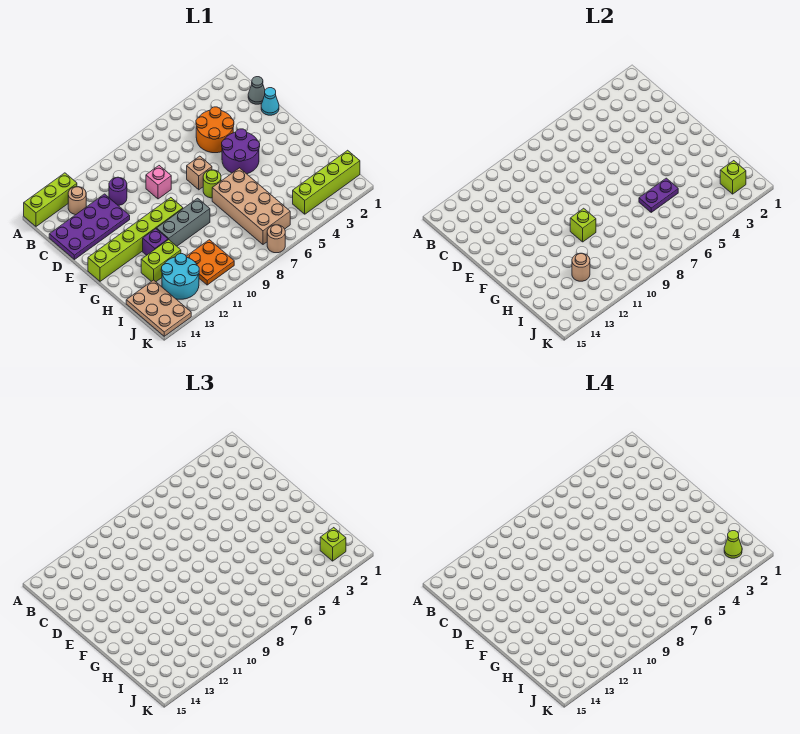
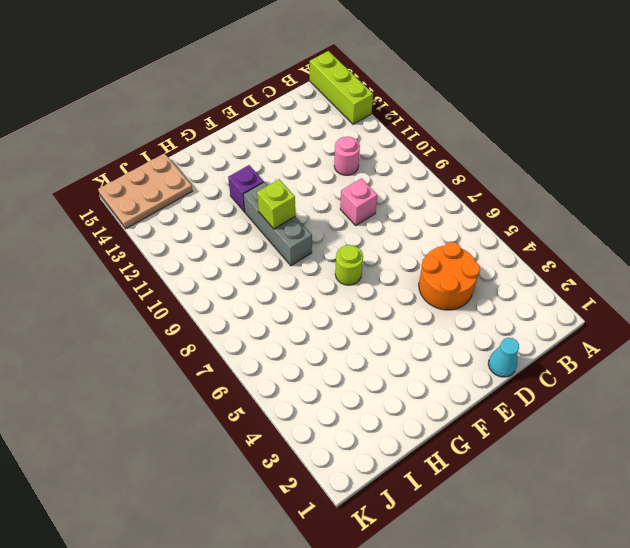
pink 1x1 round brick [334,137,360,175] -> purple 1x1 round brick [109,177,127,205]
none -> tan 1x1 round brick [68,187,86,215]
none -> grey 1x1 cone [248,77,265,104]
none -> purple 2x4 plate [49,194,130,260]

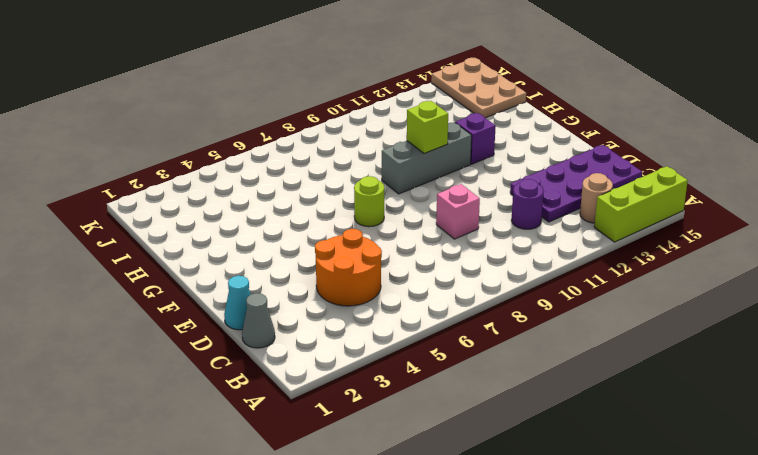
none -> purple 2x2 round brick [222,129,260,174]
none -> tan 1x1 brick [187,156,212,190]
none -> lime 1x6 brick [88,198,183,281]

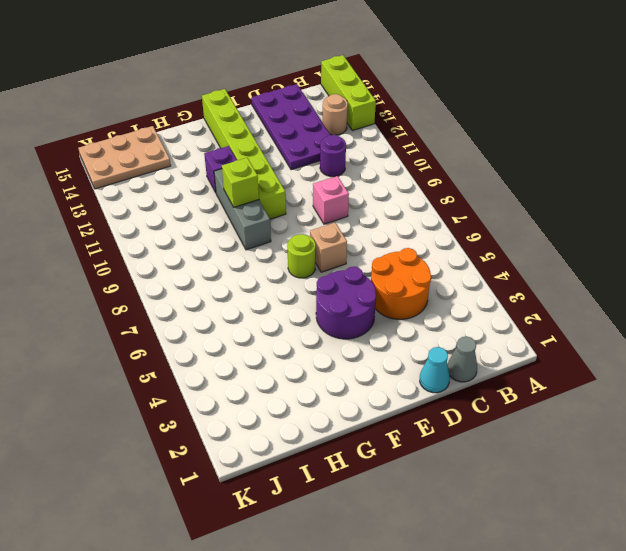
none -> tan 2x4 brick [212,168,290,244]
none -> lime 1x2 brick [141,240,181,282]
none -> orange 2x2 plate [186,240,234,285]

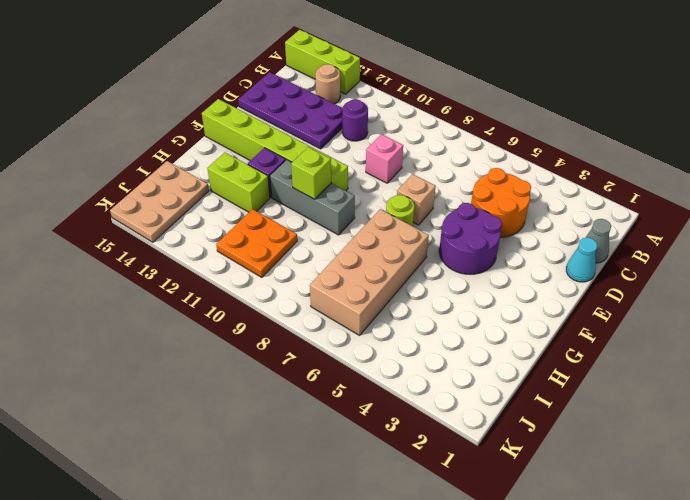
none -> cyan 2x2 round brick [161,254,199,299]
none -> lime 1x4 brick [293,150,360,214]
none -> tan 1x1 round brick [267,225,285,253]

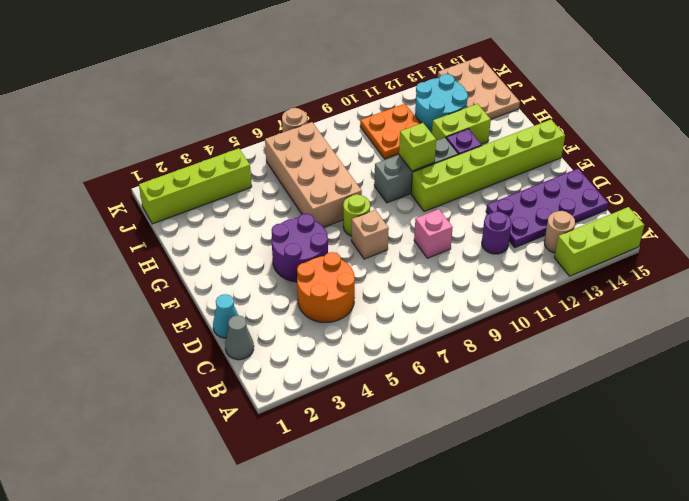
none -> purple 1x2 plate [639,178,678,212]
none -> tan 1x1 round brick [572,253,590,281]
none -> lime 1x1 brick [720,161,746,194]

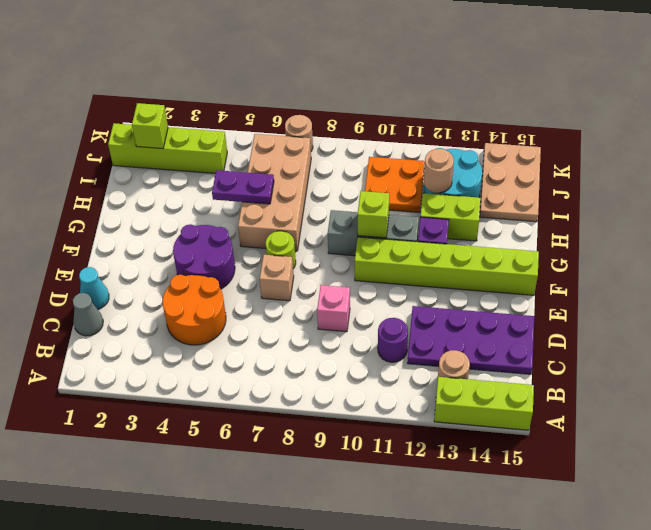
none -> lime 1x1 brick [320,528,346,561]
none -> lime 1x1 cone [724,531,742,558]

